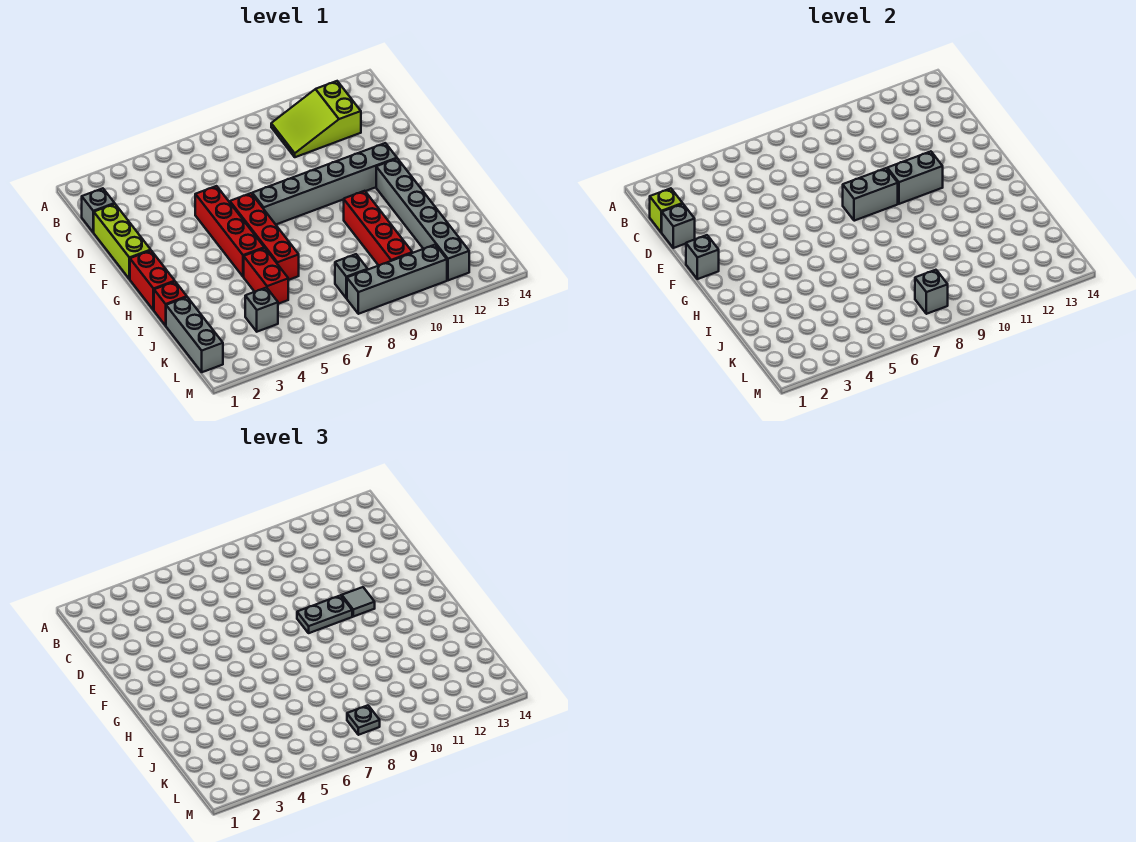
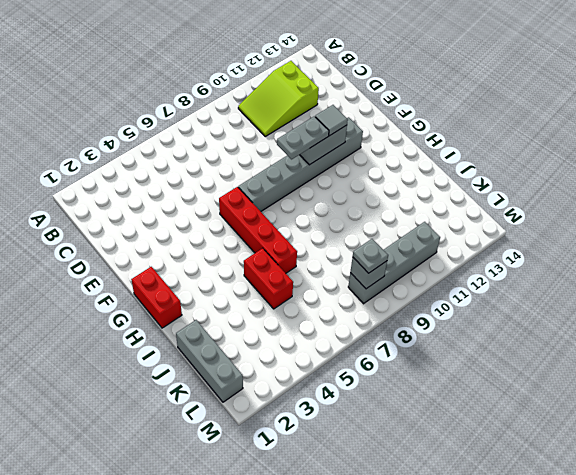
none -> grey 1x1 brick [82,188,115,232]
none -> lime 1x3 brick [93,204,151,279]
none -> red 1x4 brick [195,186,264,277]

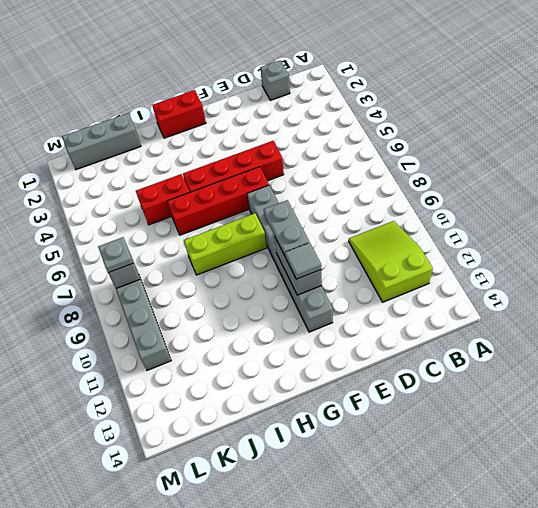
lime 1x3 brick [184,213,267,275] -> lime 1x3 brick moved to [93,204,151,279]
none -> grey 1x6 brick [376,159,469,280]
none -> red 1x4 brick [344,191,412,265]
none -> red 1x1 brick [154,282,187,326]

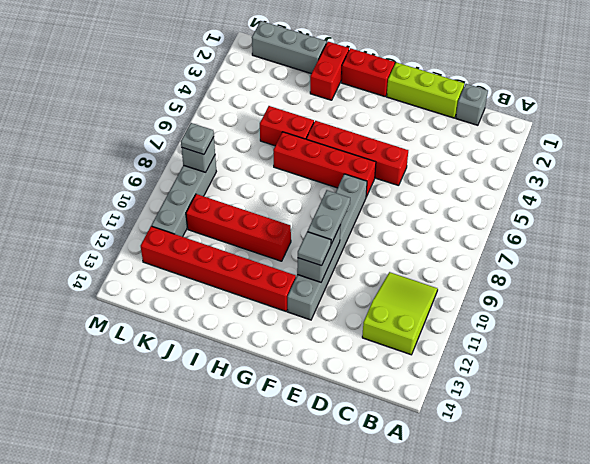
red 1x6 brick [141,226,296,311] -> grey 1x6 brick [376,159,469,280]
red 1x2 brick [310,42,349,100] -> red 1x1 brick [154,282,187,326]
none -> grey 1x1 brick [245,288,278,332]
none -> grey 1x1 brick [335,254,368,298]
none -> lime 1x1 brick [650,188,683,232]

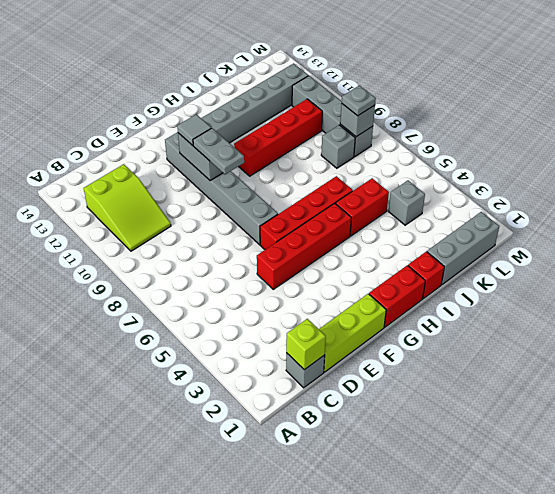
none -> grey 1x1 brick [661,204,695,248]
none -> grey 1x1 brick [686,235,719,279]
none -> grey 1x2 brick [843,168,898,221]

